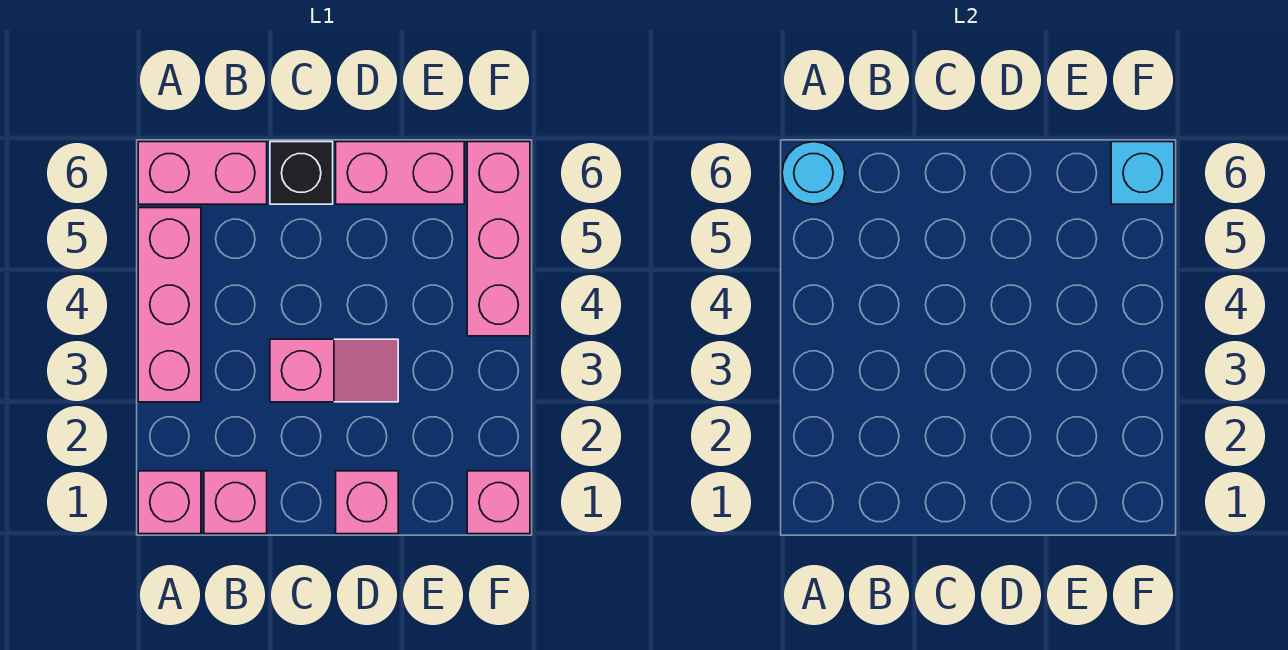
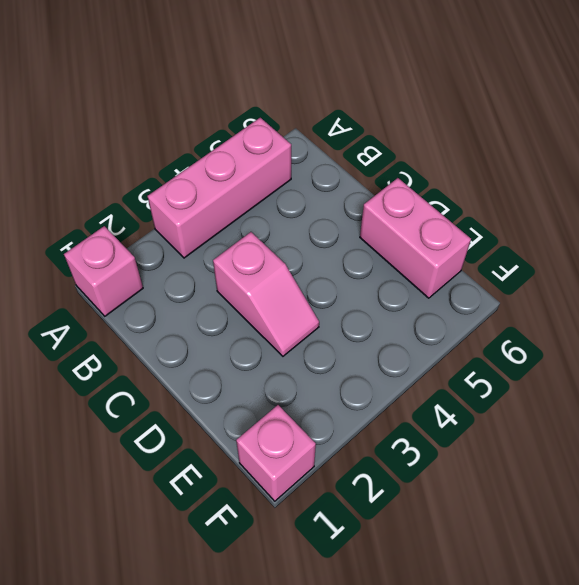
none -> pink 1x2 brick [138,142,267,204]
none -> pink 1x1 brick [204,471,267,534]
none -> black 1x1 brick [270,142,333,204]

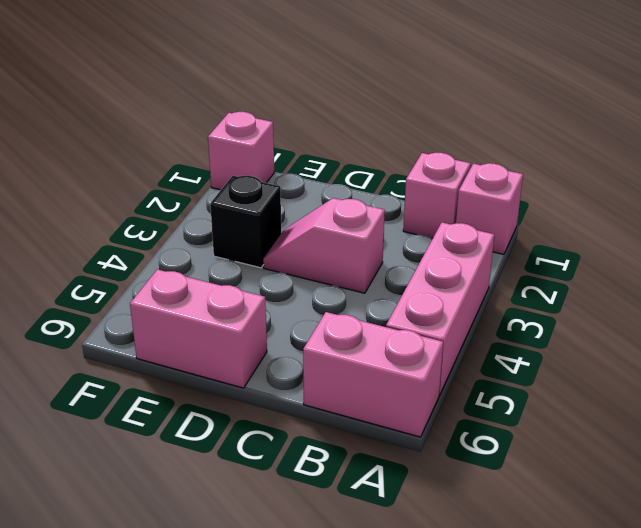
black 1x1 brick [210,176,281,268] -> black 1x1 brick moved to [270,142,333,204]
none -> pink 1x1 brick [336,471,398,534]
none -> pink 1x3 brick [467,142,530,336]
none -> cyan 1x1 round brick [782,142,845,204]

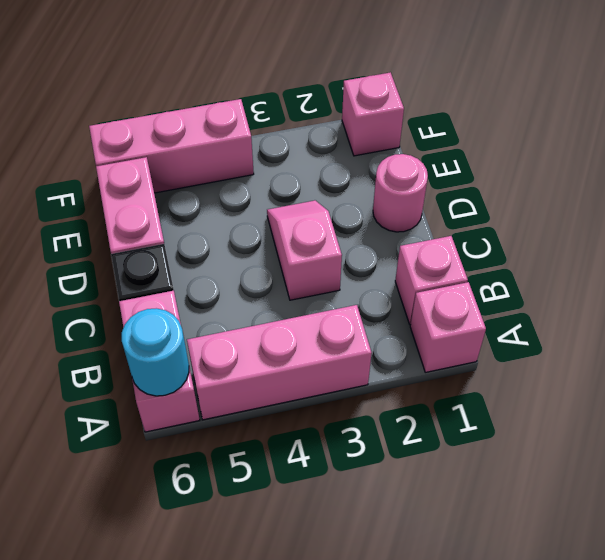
pink 1x1 round brick [373,154,428,232] -> pink 1x1 brick [336,471,398,534]
none -> cyan 1x1 brick [1111,142,1174,204]

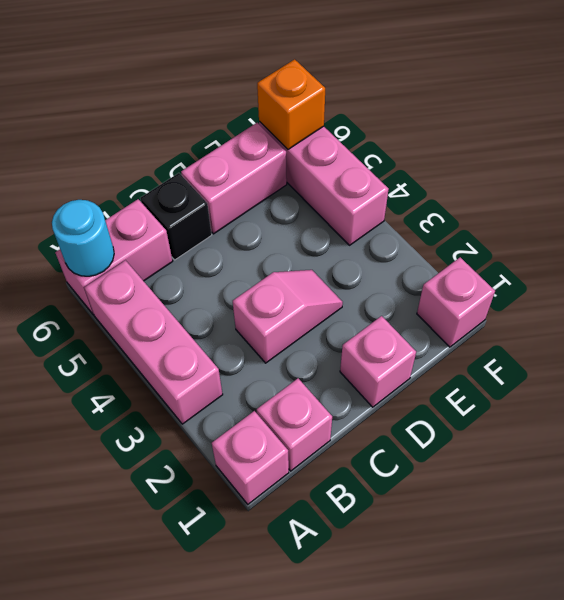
orange 1x1 brick [257,59,325,149] -> cyan 1x1 brick [1111,142,1174,204]

